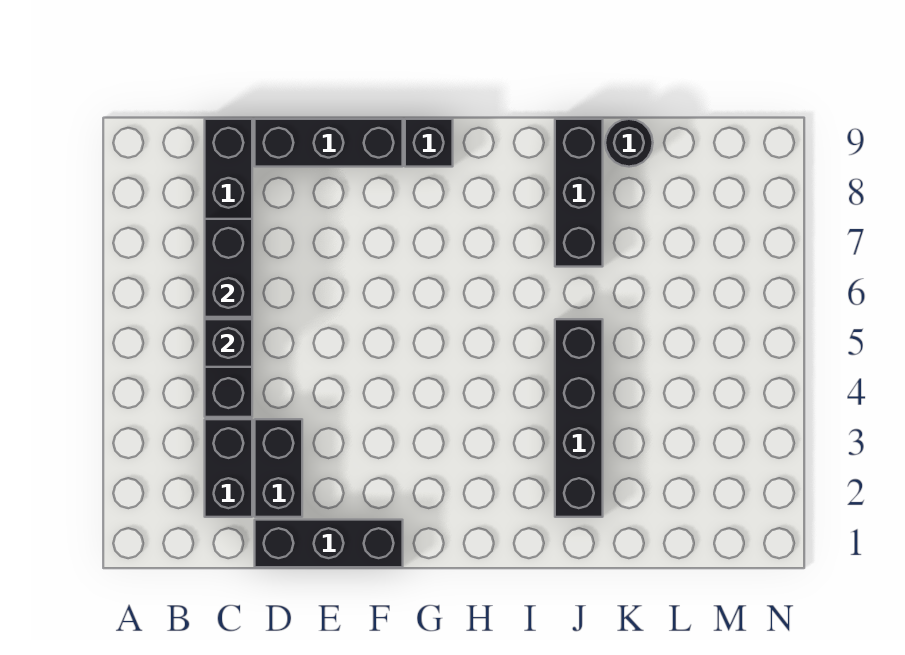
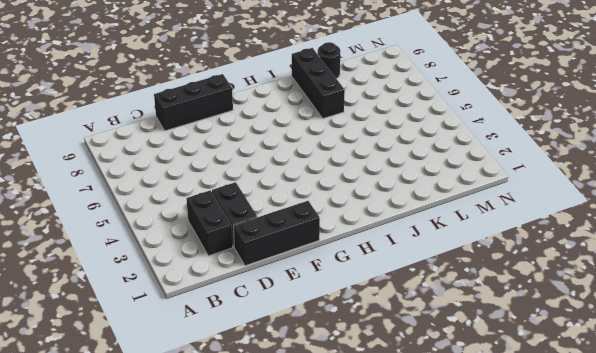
none -> black 1x6 brick [205,119,252,417]
none -> black 1x1 brick [405,119,453,167]

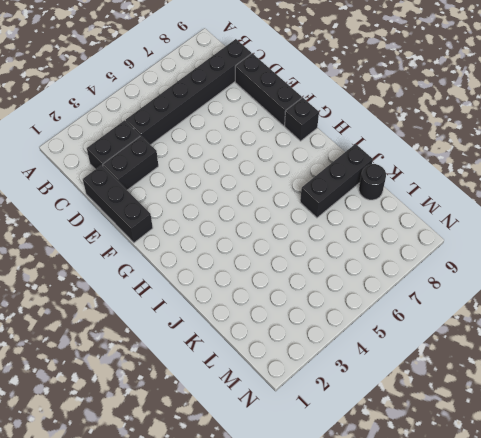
none -> black 1x4 brick [555,319,603,517]
none -> black 1x1 brick [205,319,252,367]

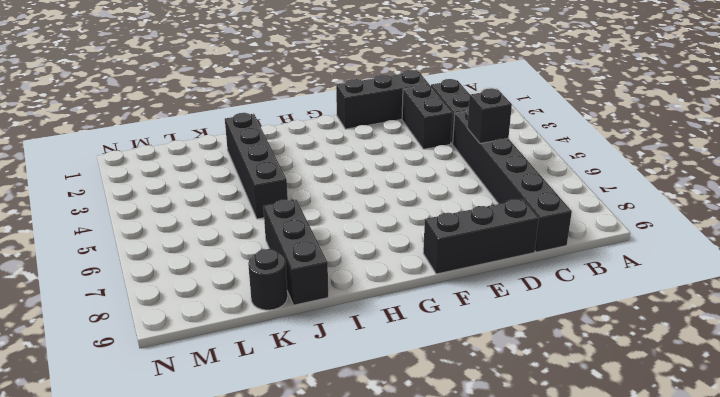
none -> black 1x1 brick [405,119,453,167]
none -> black 1x2 brick [205,219,252,317]

